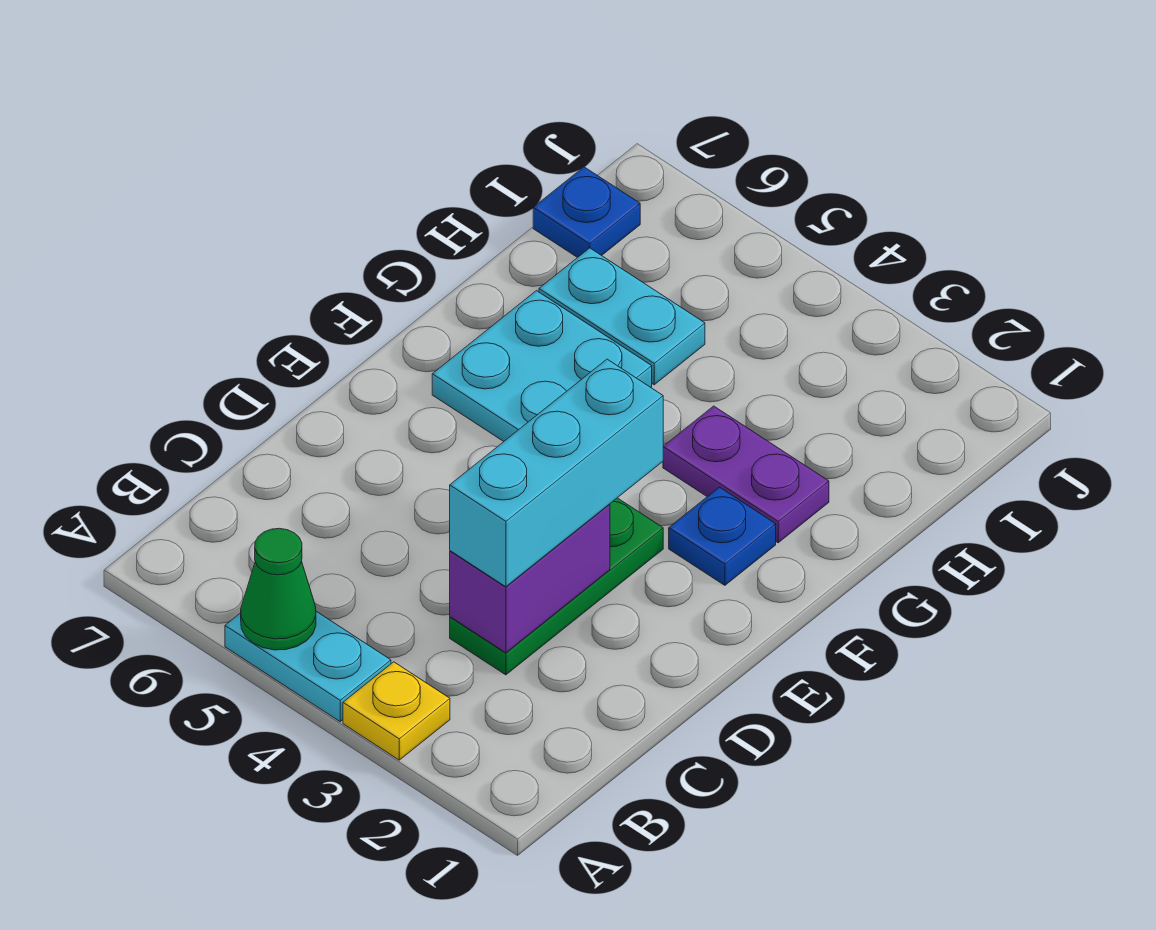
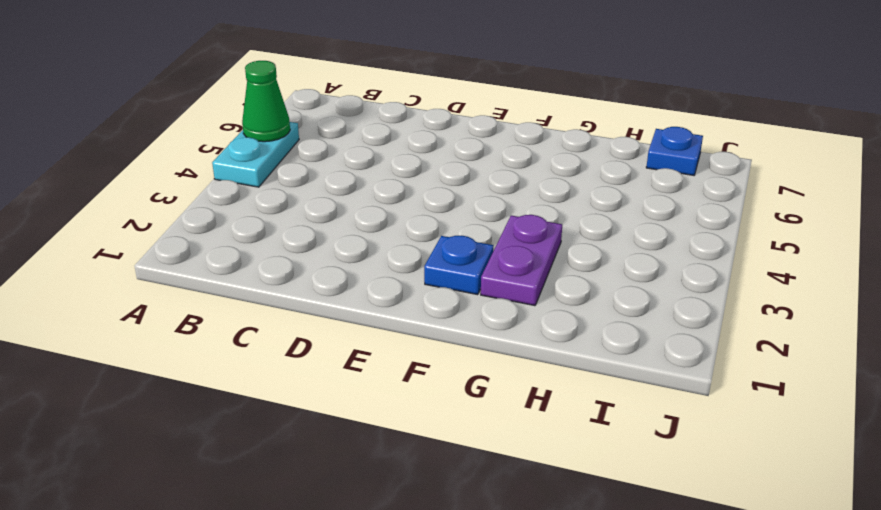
none -> yellow 1x1 plate [343,662,450,760]
none -> green 1x3 plate [450,498,663,675]

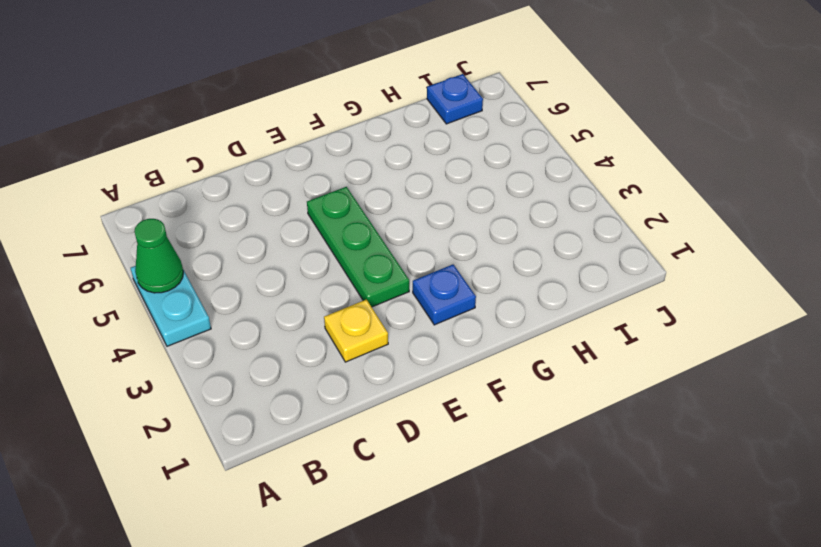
yellow 1x1 plate [324,300,388,362] -> yellow 1x1 plate moved to [343,662,450,760]
green 1x3 plate [307,187,409,307] -> green 1x3 plate turned to [450,498,663,675]
none -> cyan 2x2 plate [432,291,652,441]
none -> purple 1x2 plate [663,406,829,543]

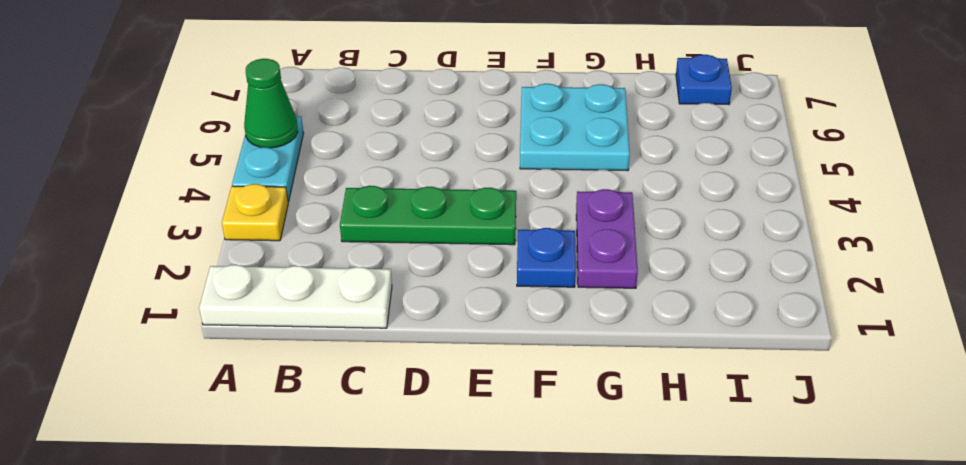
white 1x3 plate [199,265,392,328] -> none
none -> cyan 1x2 plate [539,248,705,385]
none -> purple 1x2 brick [450,504,610,653]

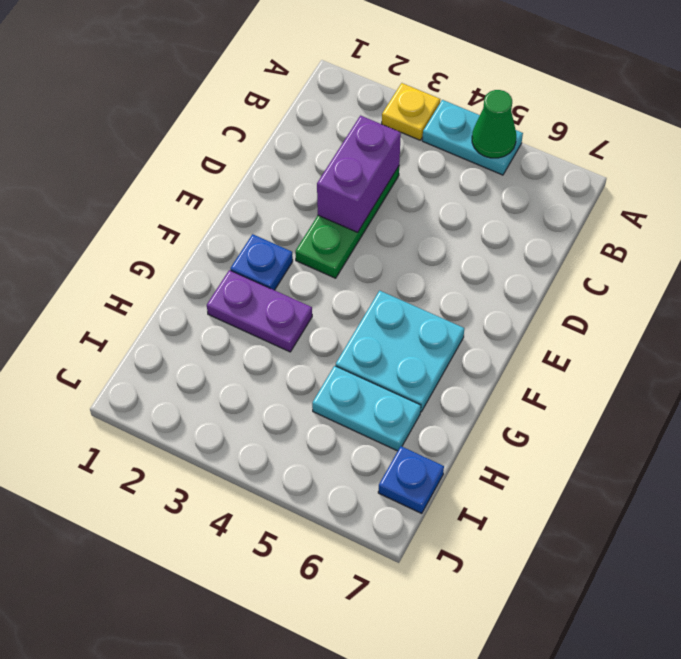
none -> cyan 1x3 brick [450,359,663,587]

